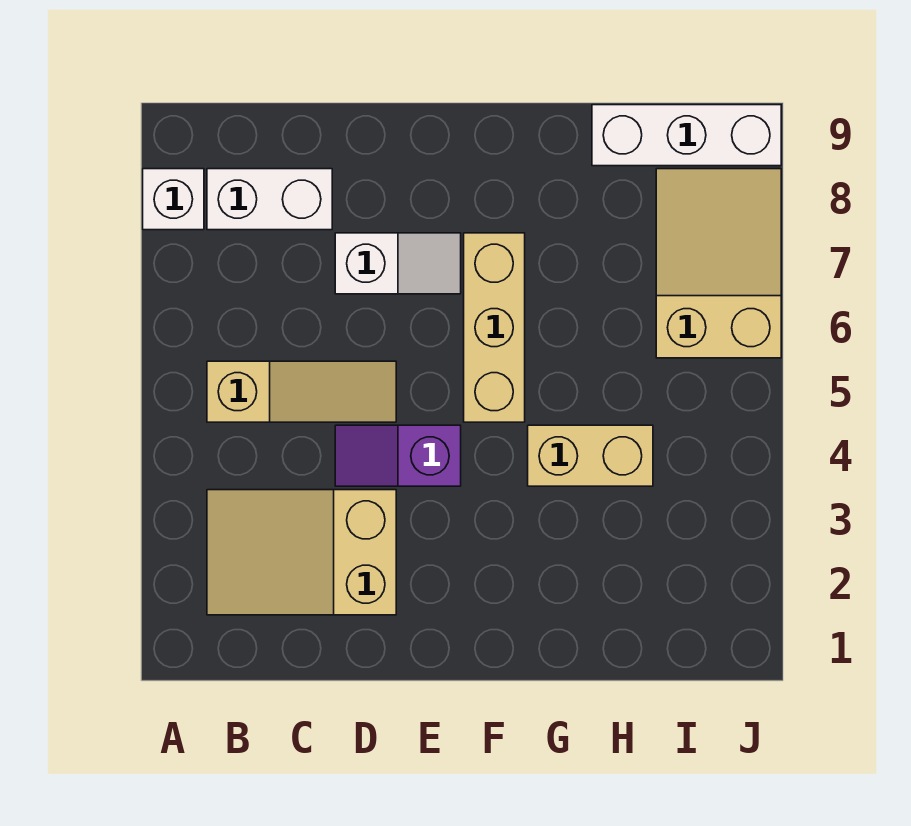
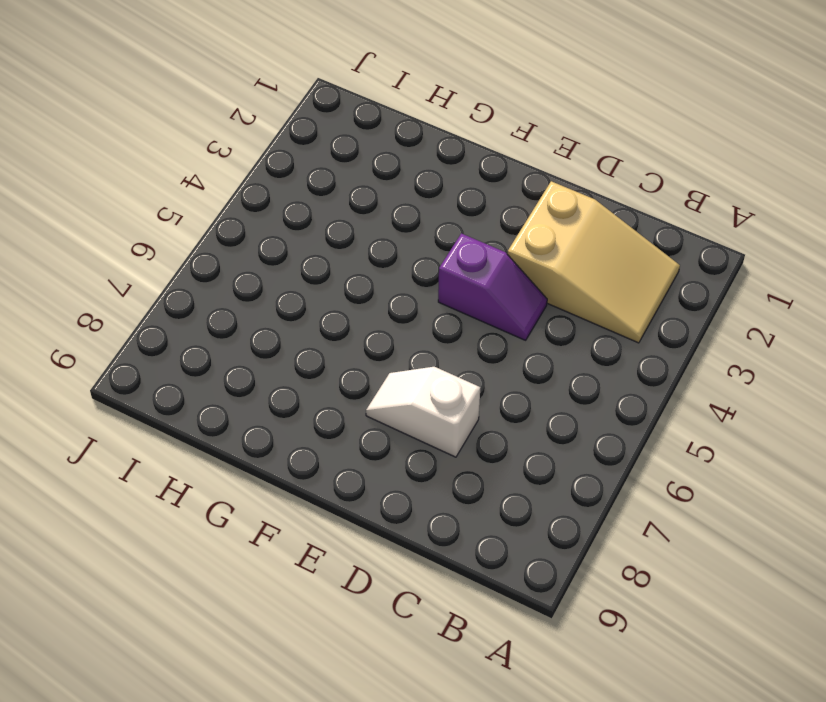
none -> white 1x1 brick [143,169,204,230]
none -> tan 1x3 slope [207,361,396,422]

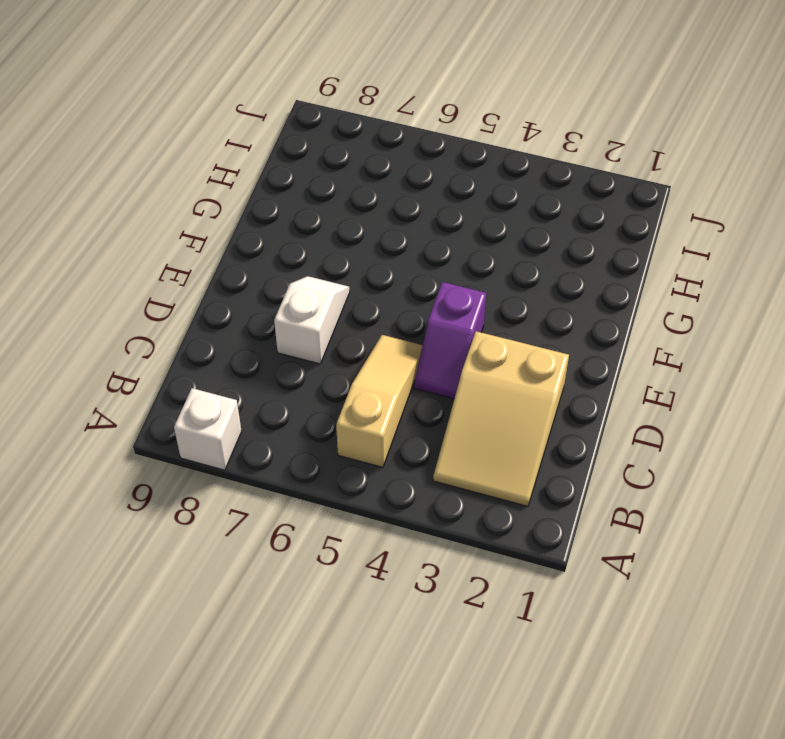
none -> white 1x2 brick [207,169,332,230]
none -> tan 1x3 brick [464,233,525,422]

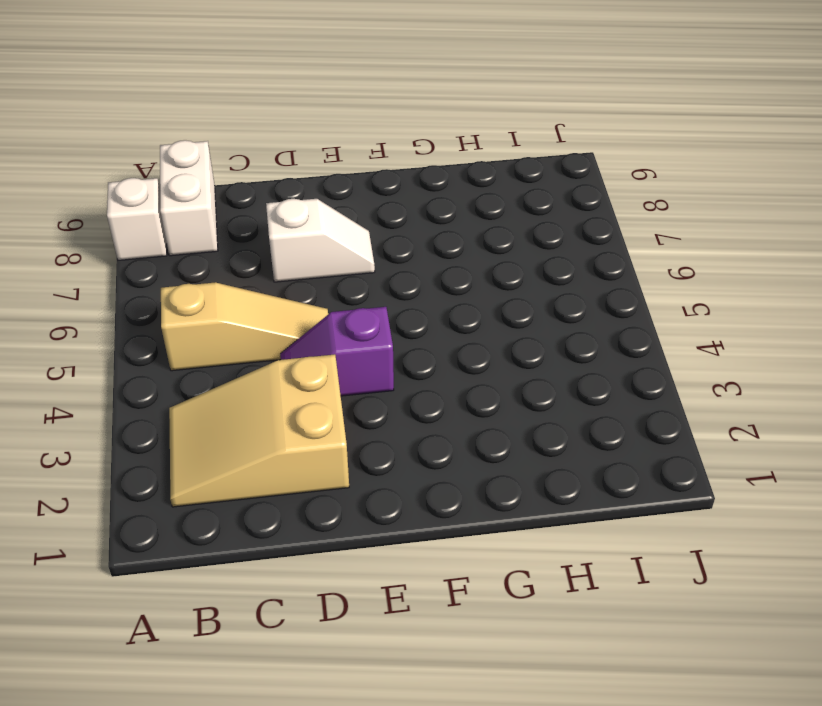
white 1x2 brick [160,140,218,256] -> white 1x2 brick turned to [207,169,332,230]
none -> tan 1x3 brick [464,233,525,422]
none -> tan 1x2 brick [528,425,653,486]

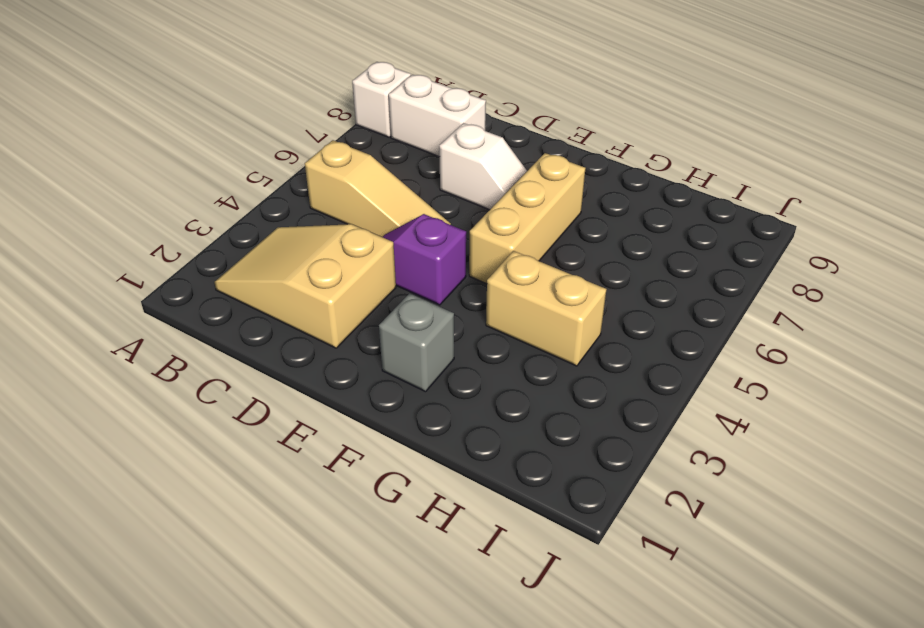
grey 1x1 brick [379,293,454,392] -> none
none -> white 1x3 brick [592,105,781,166]
none -> tan 2x3 slope [656,169,781,358]

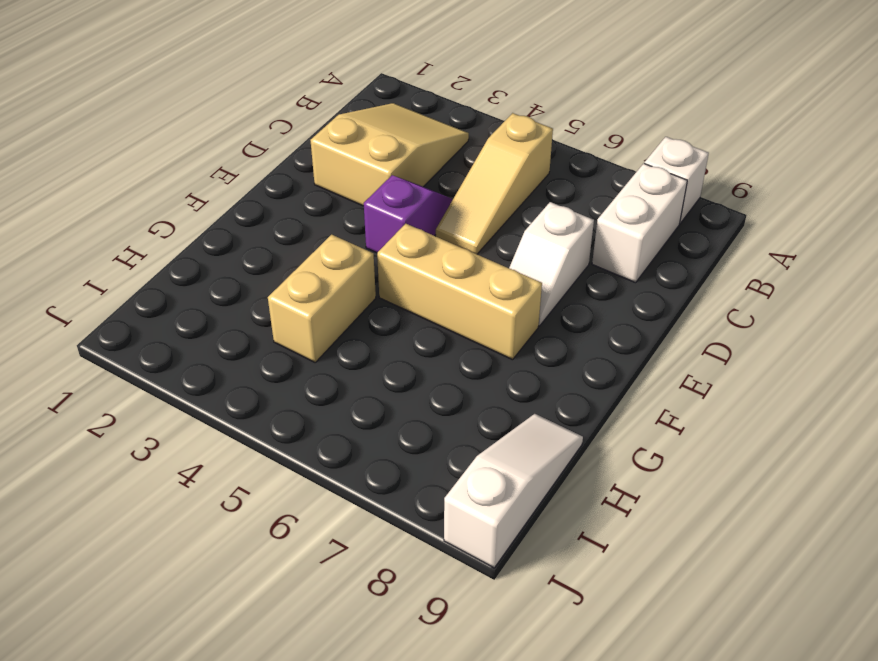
white 1x3 slope [444,414,583,568] -> white 1x3 brick [592,105,781,166]
none -> tan 2x3 slope [656,169,781,358]

